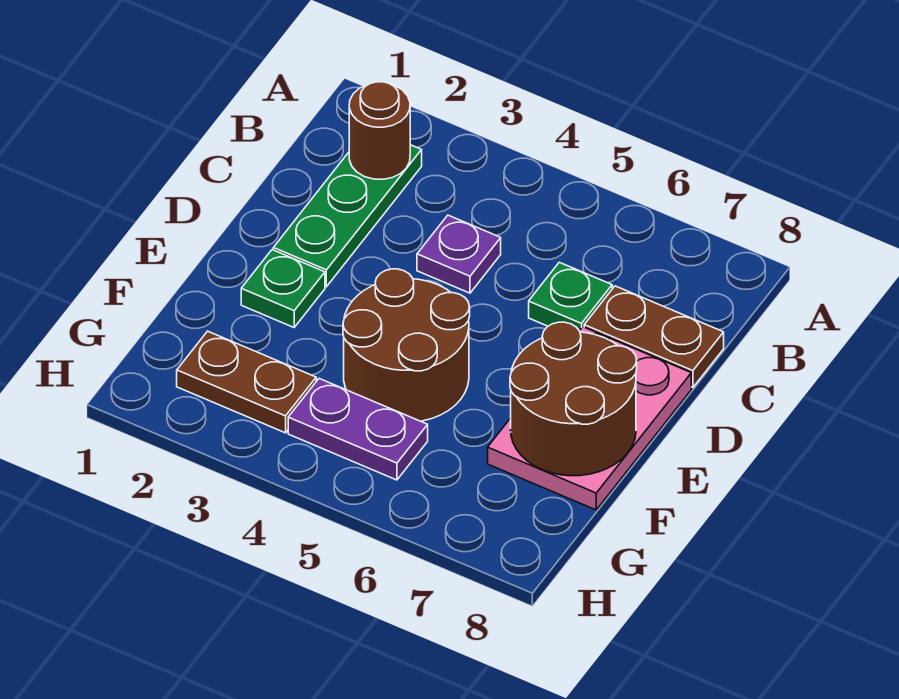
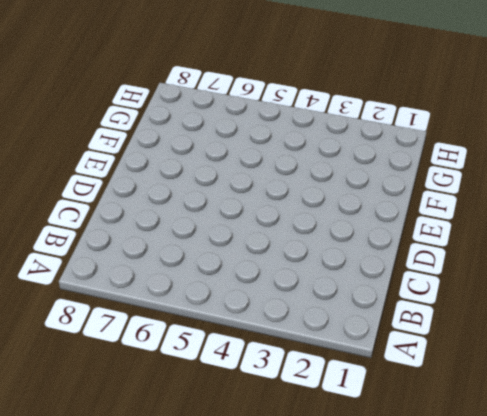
none -> green 1x3 plate [273,145,422,287]
none -> purple 1x1 plate [417,215,501,293]

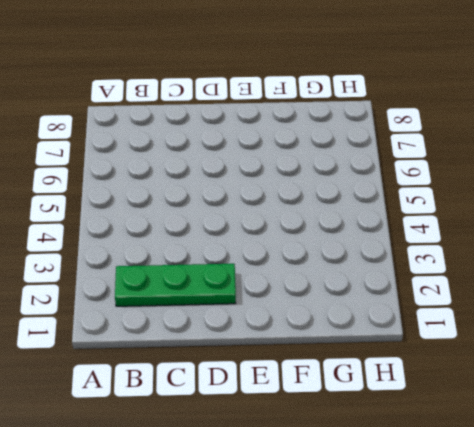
none -> purple 1x1 plate [417,215,501,293]
none -> green 1x1 plate [529,262,612,331]

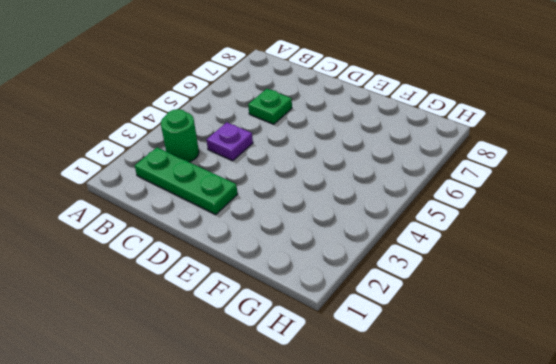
green 1x1 round brick [161,109,199,162] -> none
none -> brown 1x2 plate [584,286,724,388]
none -> pink 2x3 plate [488,327,691,510]

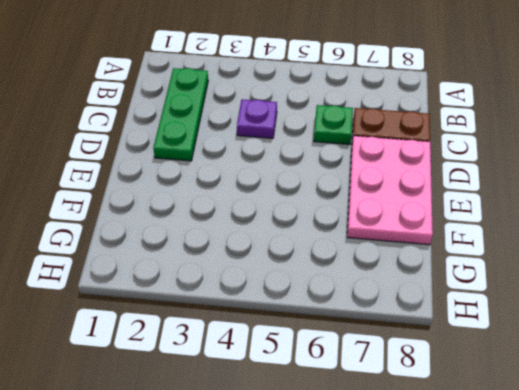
none -> green 1x1 plate [241,250,325,327]
none -> brown 2x2 round brick [343,269,470,421]

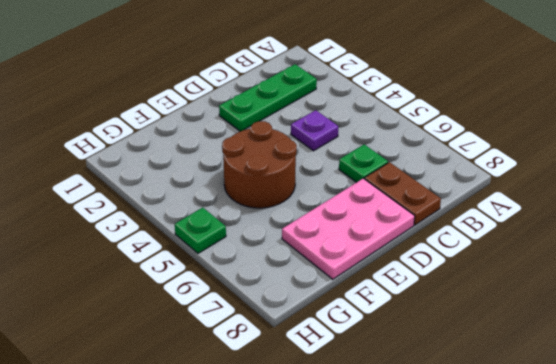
green 1x1 plate [175,208,226,253] -> green 1x1 plate moved to [241,250,325,327]
none -> brown 1x2 plate [177,331,316,433]
none -> purple 1x2 plate [288,379,428,480]

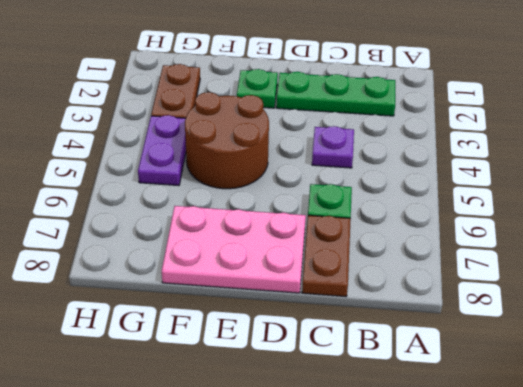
none -> brown 1x1 round brick [349,82,410,179]
none -> brown 2x2 round brick [510,322,637,476]

